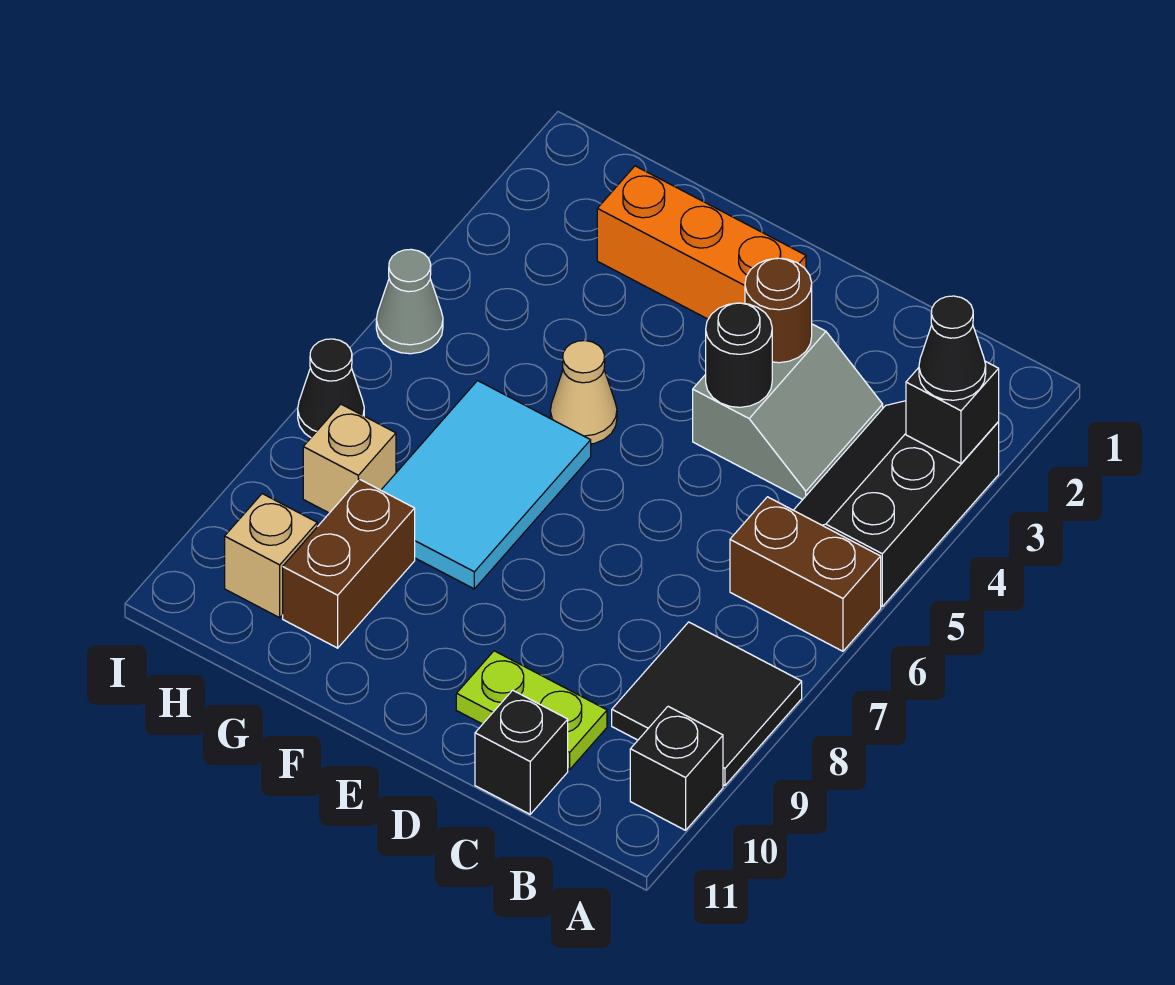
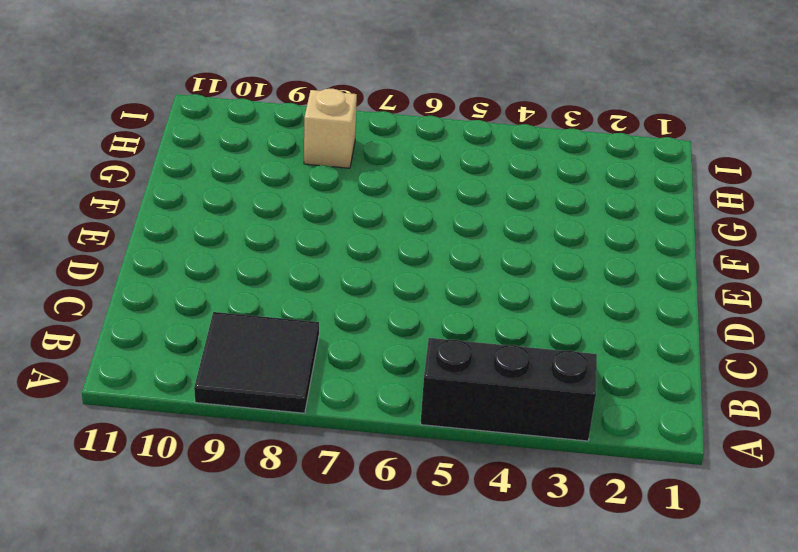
none -> brown 1x2 brick [730,497,881,651]
none -> black 1x1 brick [630,706,723,830]
none -> grey 2x2 slope [693,324,883,500]

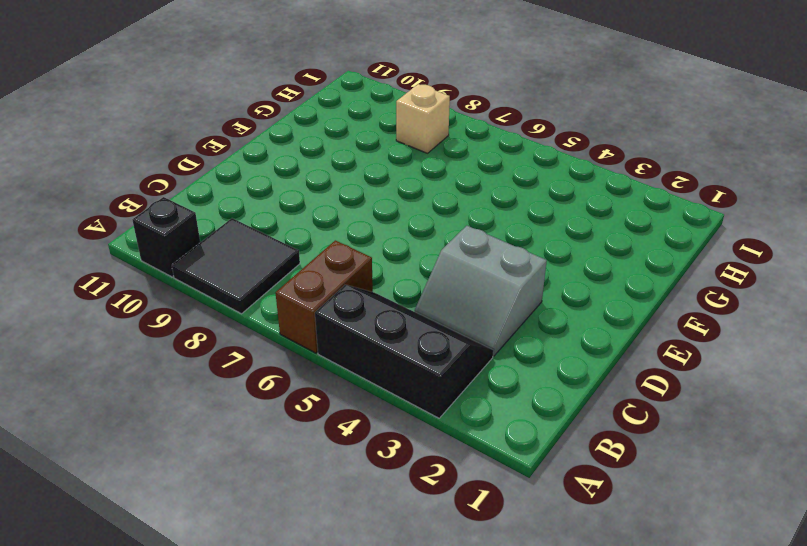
none -> lime 1x2 plate [456,651,607,770]
none -> black 1x1 brick [475,690,568,814]
none -> orange 1x3 brick [597,166,806,319]

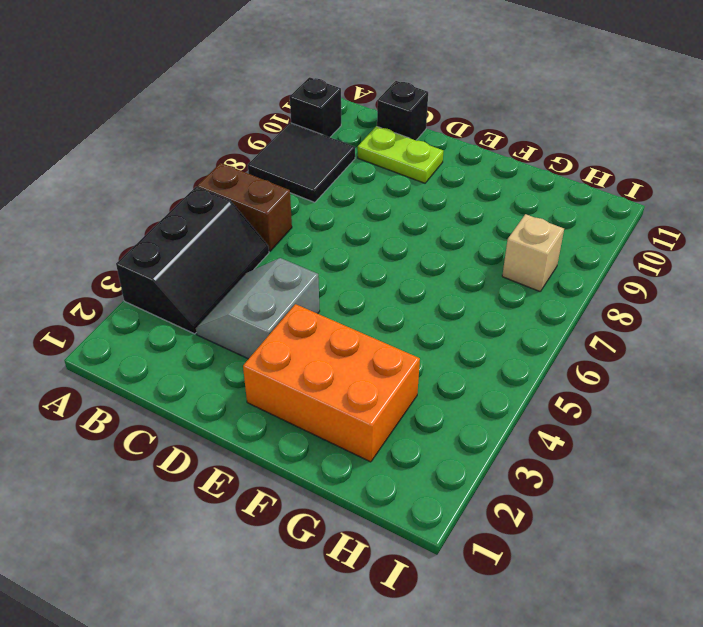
orange 2x3 brick [243,304,420,462] -> orange 1x3 brick [597,166,806,319]
none -> tan 1x1 cone [550,341,617,444]
none -> cyan 2x3 tile [381,381,591,589]
none -> brown 1x2 brick [283,479,415,648]

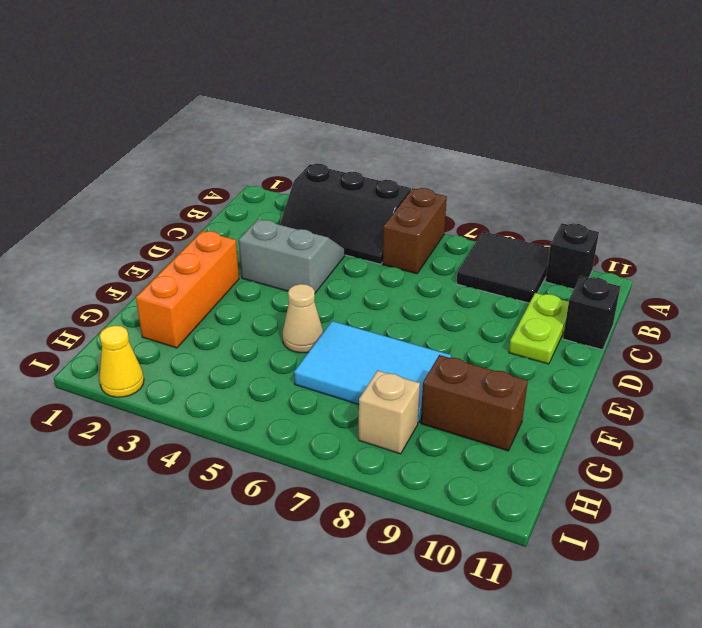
yellow 1x1 cone [99,325,144,397] -> none
none -> tan 1x1 brick [225,494,317,618]
none -> grey 1x1 cone [376,249,443,354]
none -> black 1x1 cone [298,339,364,438]

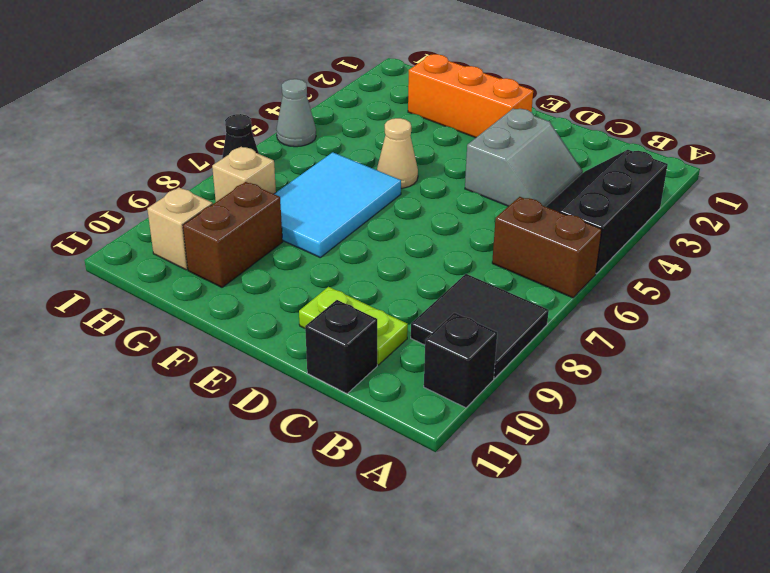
none -> black 1x1 brick [906,361,999,463]
none -> brown 1x1 round brick [745,258,812,363]
none -> black 1x1 round brick [706,303,772,407]

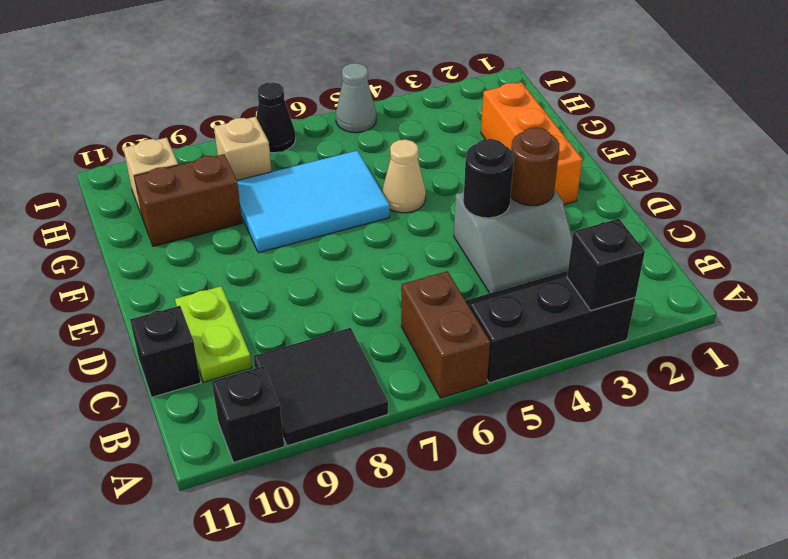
none -> black 1x1 cone [919,296,986,400]

